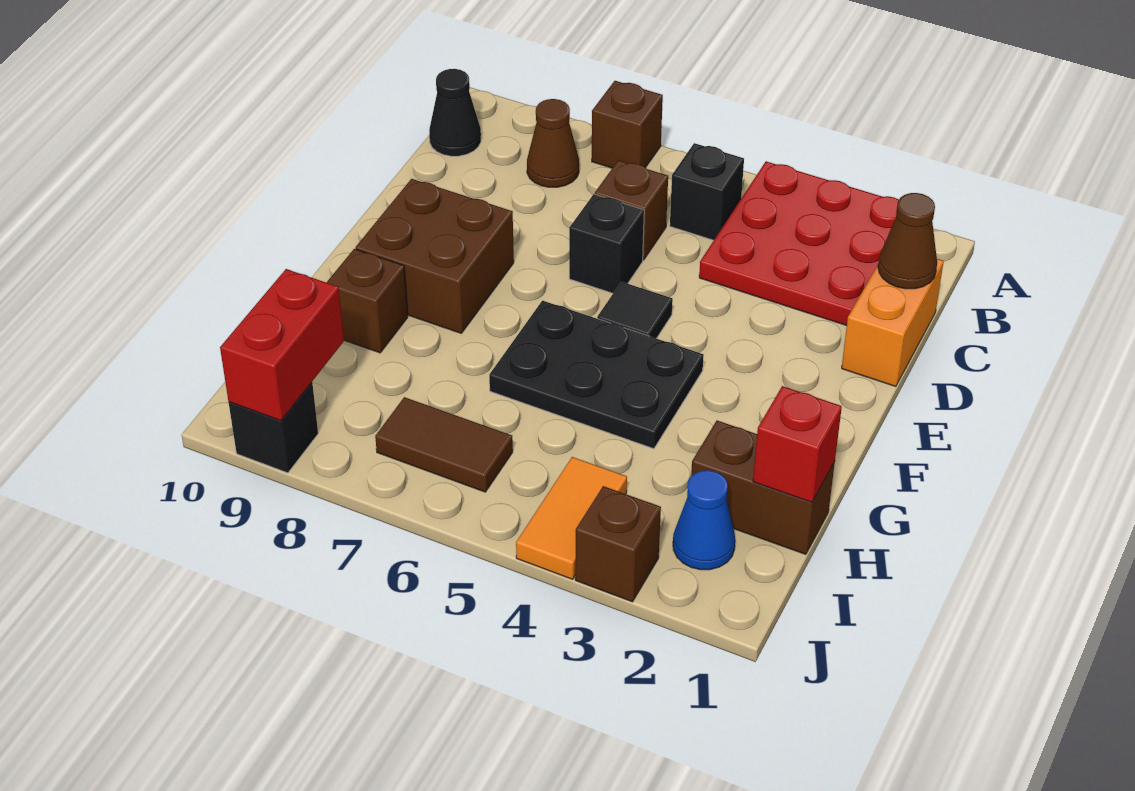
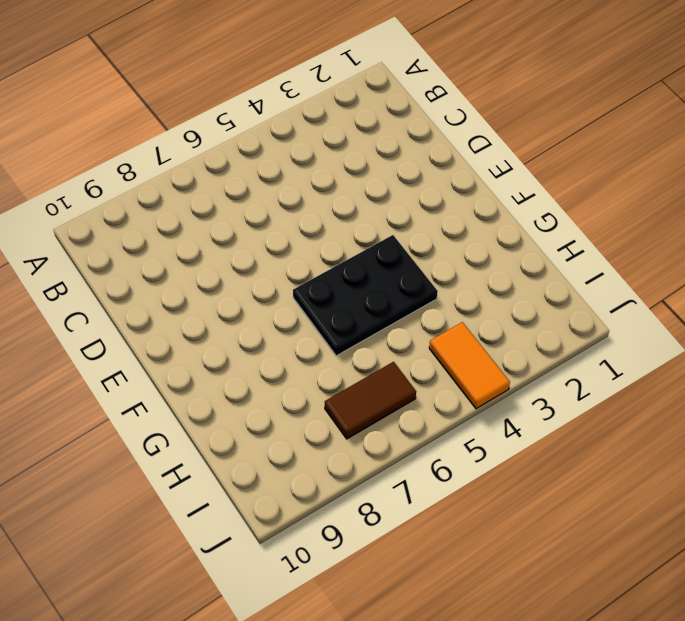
none -> red 3x3 plate [699,161,899,326]
none -> brown 1x1 brick [592,81,663,168]
none -> black 1x1 brick [670,143,744,240]

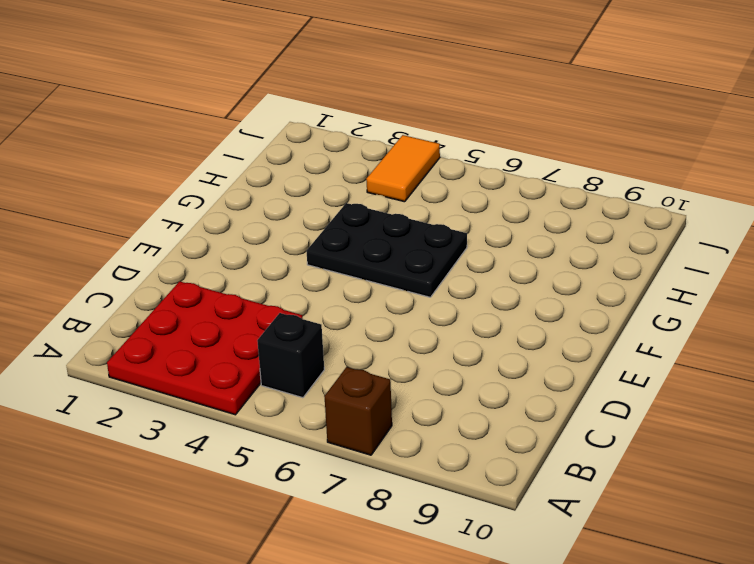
none -> brown 1x1 cone [527,99,579,187]
none -> black 1x1 cone [429,69,481,156]
none -> orange 1x2 brick [842,259,944,386]

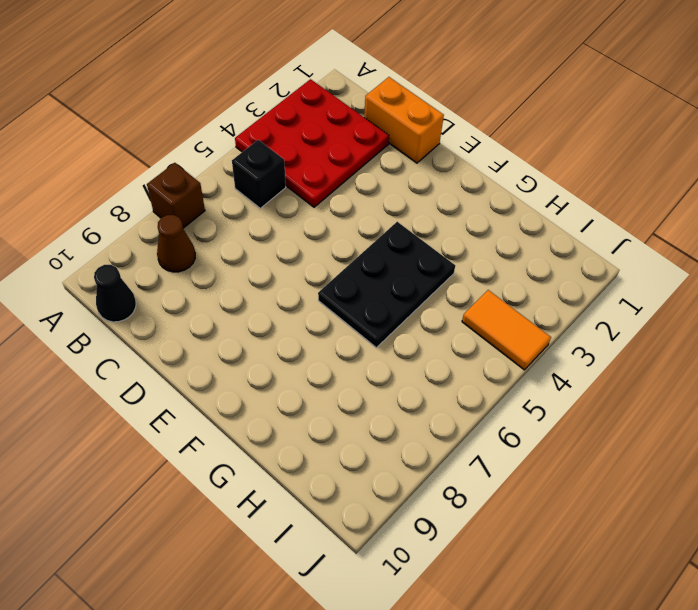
none -> brown 1x1 brick [595,160,668,260]
none -> black 1x1 brick [569,194,644,293]
none -> black 1x1 tile [597,282,673,338]

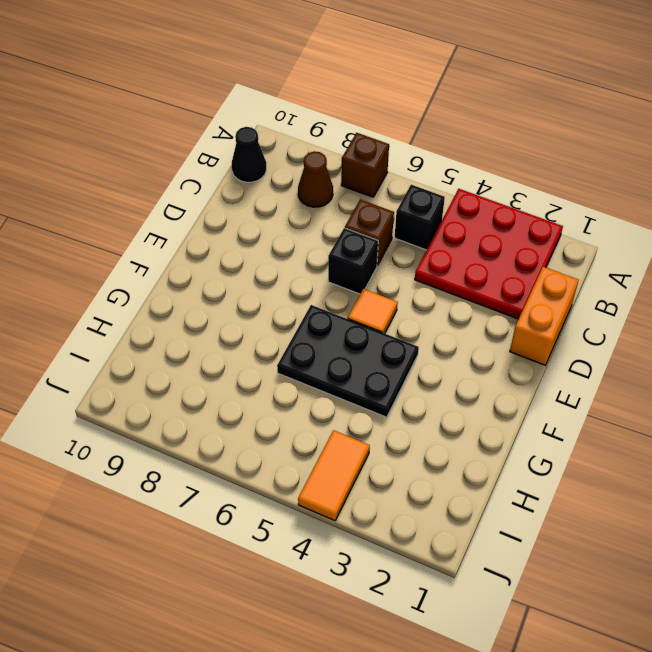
orange 1x1 tile [348,289,398,333] -> black 1x1 tile [597,282,673,338]
none -> brown 2x2 brick [356,179,514,333]
none -> brown 1x1 brick [326,249,408,353]
none -> brown 1x2 brick [691,421,835,554]

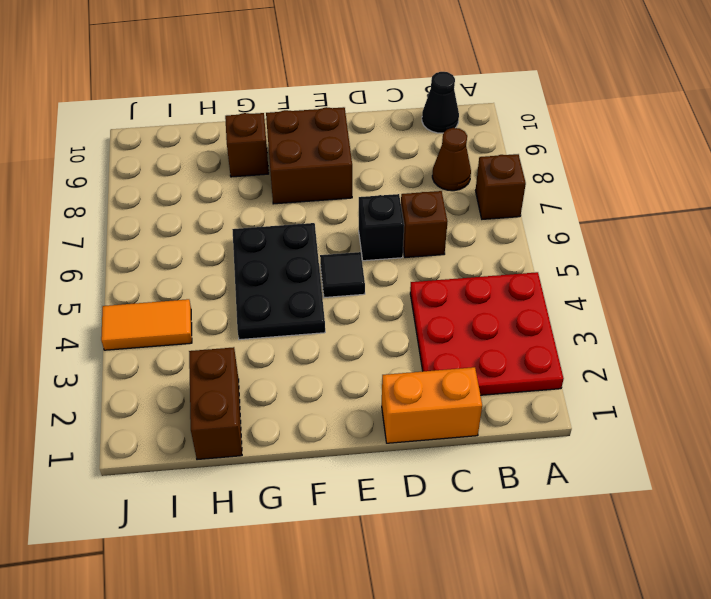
none -> black 1x1 brick [670,143,744,240]
none -> blue 1x1 cone [673,470,735,570]
none -> brown 1x2 tile [375,397,513,492]

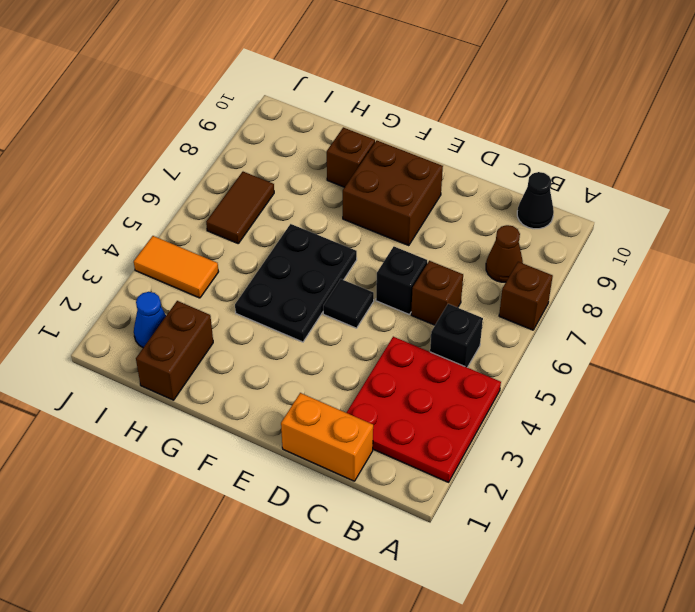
none -> brown 1x1 brick [575,486,661,602]
none -> black 1x1 brick [229,382,318,473]
none -> brown 1x1 cone [878,193,937,289]

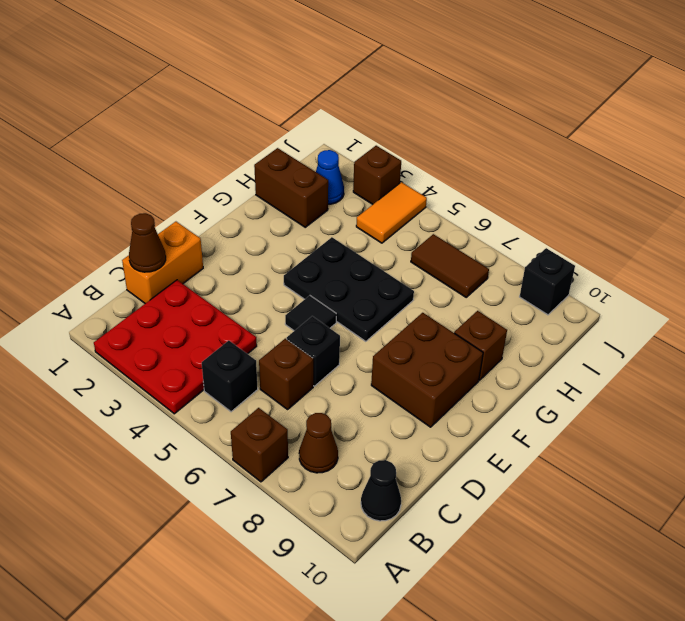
none -> red 1x1 brick [753,386,842,502]
none -> red 1x2 brick [220,269,344,421]

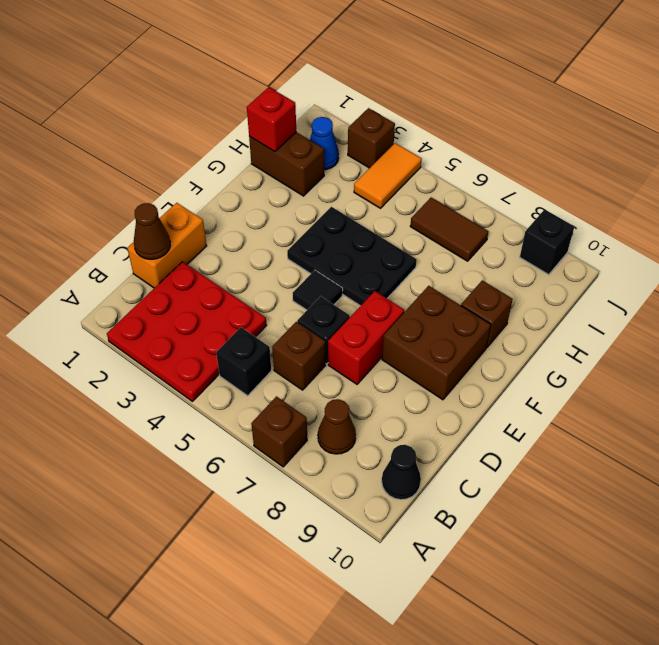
red 1x2 brick [328,291,404,384] -> red 1x2 brick moved to [220,269,344,421]

